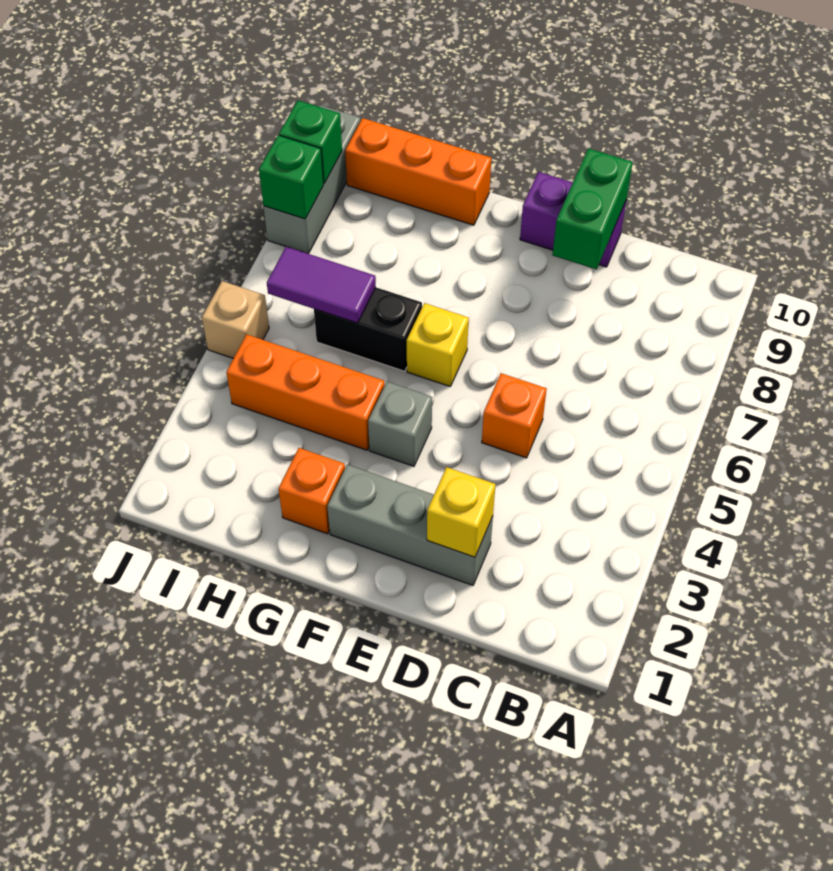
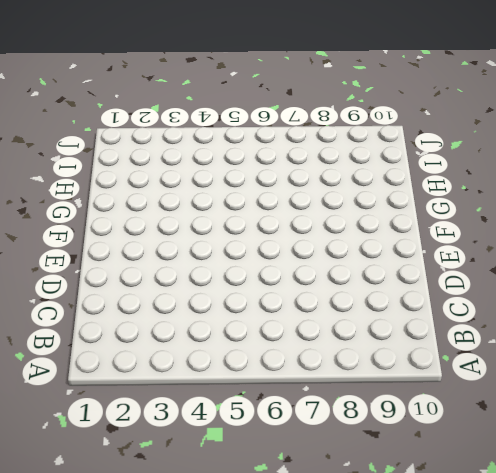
none -> grey 1x3 brick [327,465,493,585]
none -> orange 1x1 brick [482,373,547,458]
none -> purple 1x2 brick [520,172,626,267]

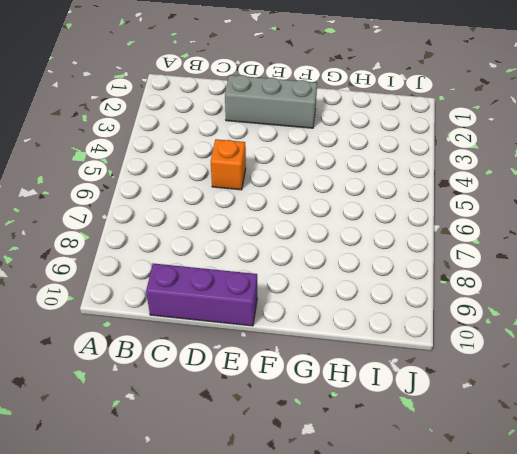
purple 1x3 brick [146,263,257,326] -> purple 1x2 brick [520,172,626,267]
none -> grey 1x1 brick [368,382,432,466]
none -> yellow 1x1 brick [407,303,469,386]
none -> orange 1x1 brick [278,448,345,534]

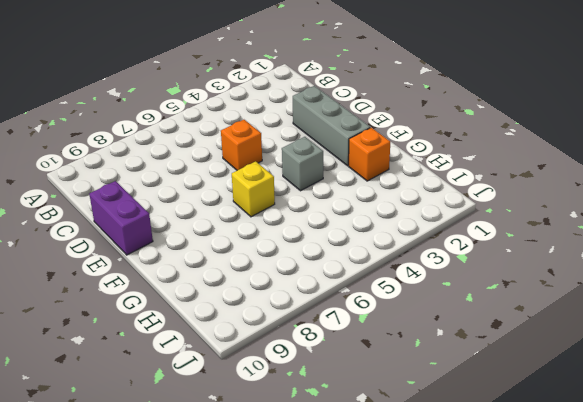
none -> orange 1x3 brick [226,335,385,450]
none -> black 1x2 brick [314,287,422,371]
none -> orange 1x3 brick [345,118,491,225]

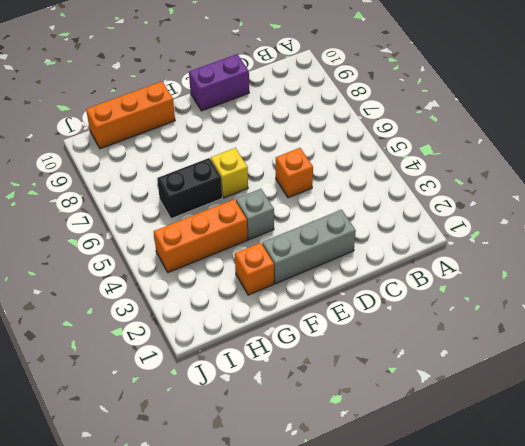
none -> tan 1x1 brick [202,281,269,358]
none -> grey 1x3 brick [263,105,360,254]
none -> yellow 1x1 brick [427,467,496,557]

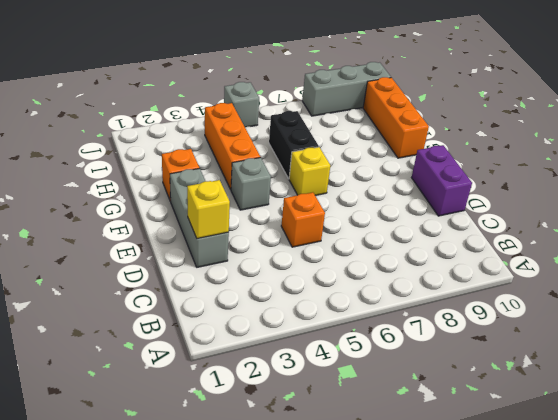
grey 1x1 brick [224,82,259,127] -> tan 1x1 brick [202,281,269,358]
none -> green 1x2 brick [553,148,633,269]
none -> purple 1x2 tile [267,247,376,323]
none -> green 1x1 brick [259,135,324,219]

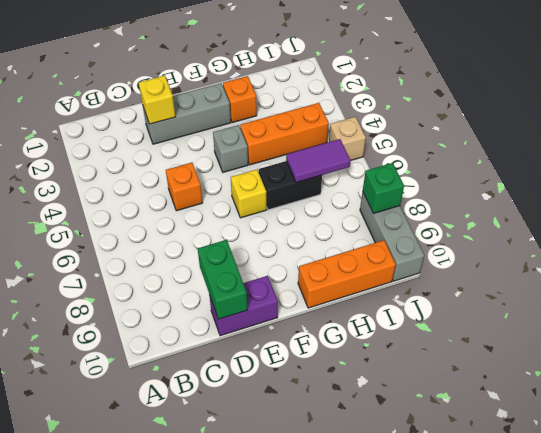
none -> green 1x1 brick [279,101,342,183]

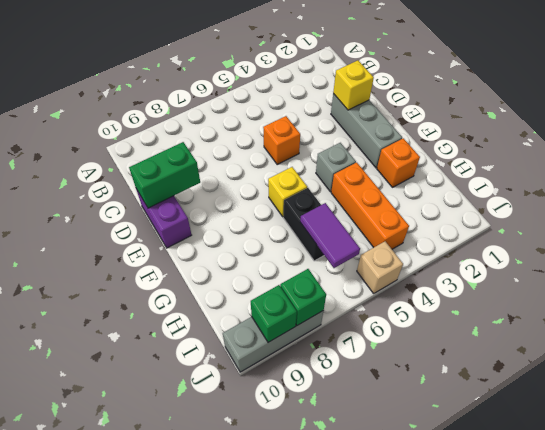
none -> orange 1x3 brick [345,118,491,225]

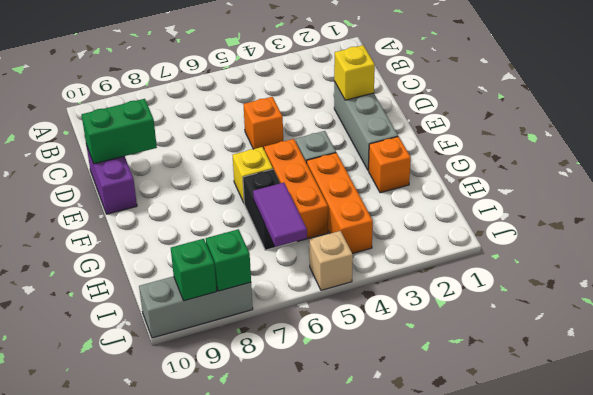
orange 1x3 brick [264,139,328,241] -> orange 1x3 brick moved to [345,118,491,225]

